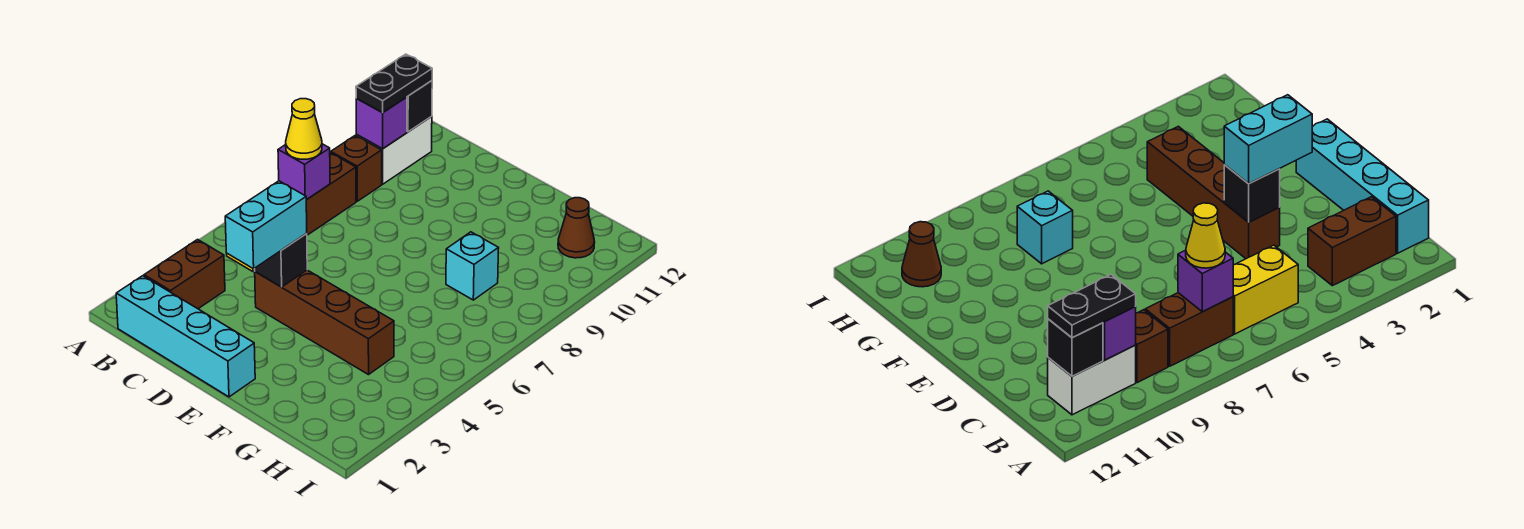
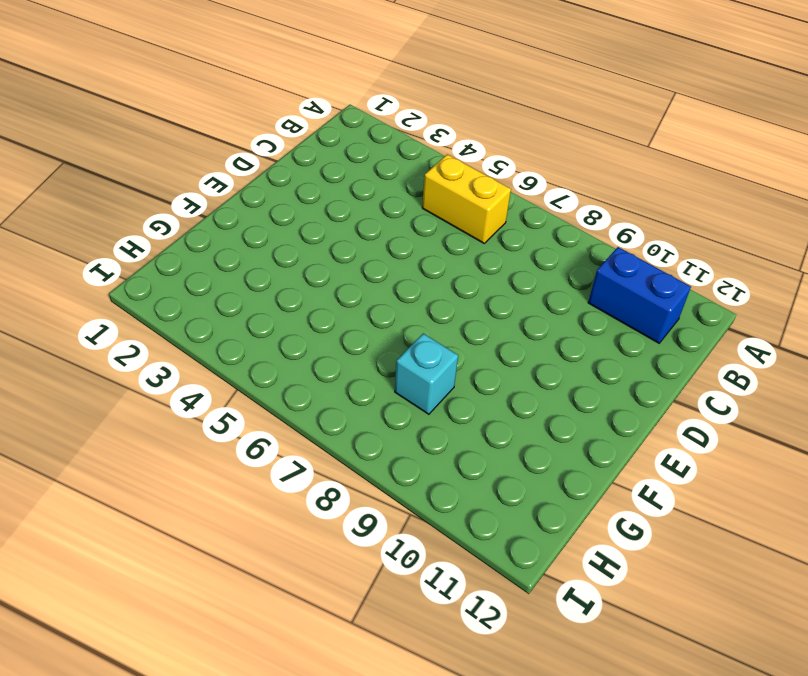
blue 1x2 brick [588,247,691,343] -> white 1x2 brick [356,116,432,184]
none -> cyan 1x4 brick [116,276,255,397]
none -> brown 1x2 brick [144,240,225,309]
none -> brown 1x2 brick [306,153,356,235]

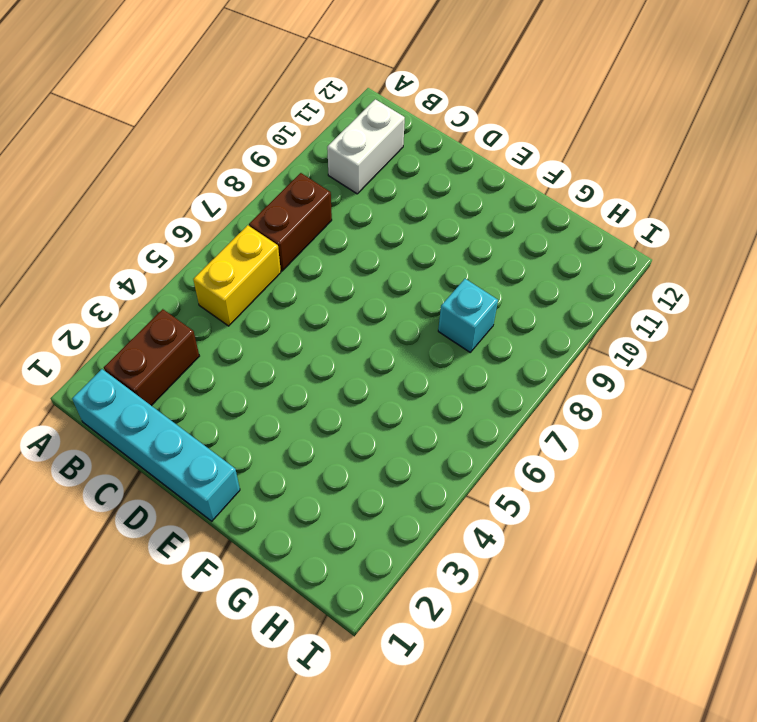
none -> brown 1x1 brick [331,135,382,201]
none -> brown 1x4 brick [255,270,394,375]
none -> brown 1x1 cone [558,198,595,258]

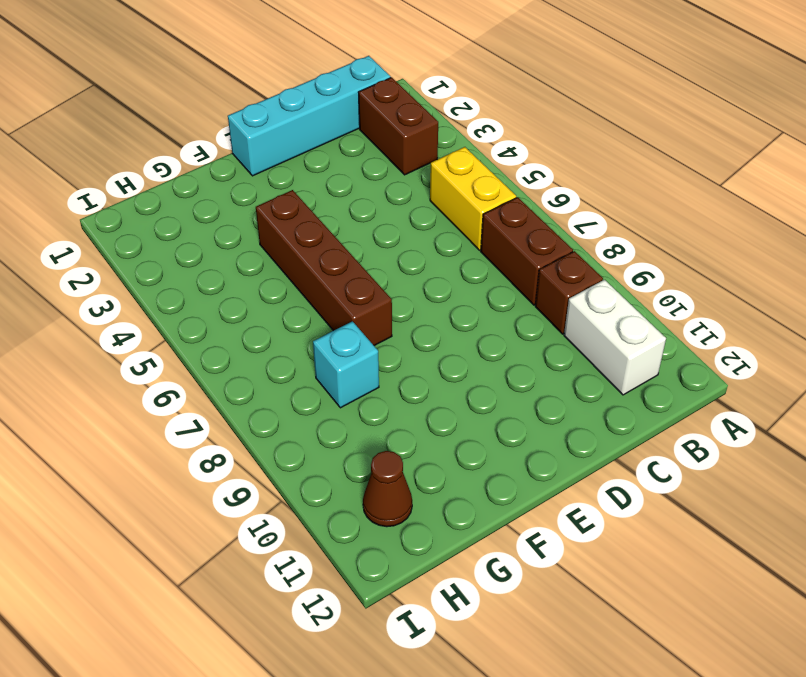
brown 1x4 brick [256,190,392,346] -> brown 1x4 brick turned to [255,270,394,375]
none -> purple 1x1 brick [278,144,330,200]
none -> purple 1x1 brick [356,97,407,149]
none -> black 1x1 brick [407,81,432,132]

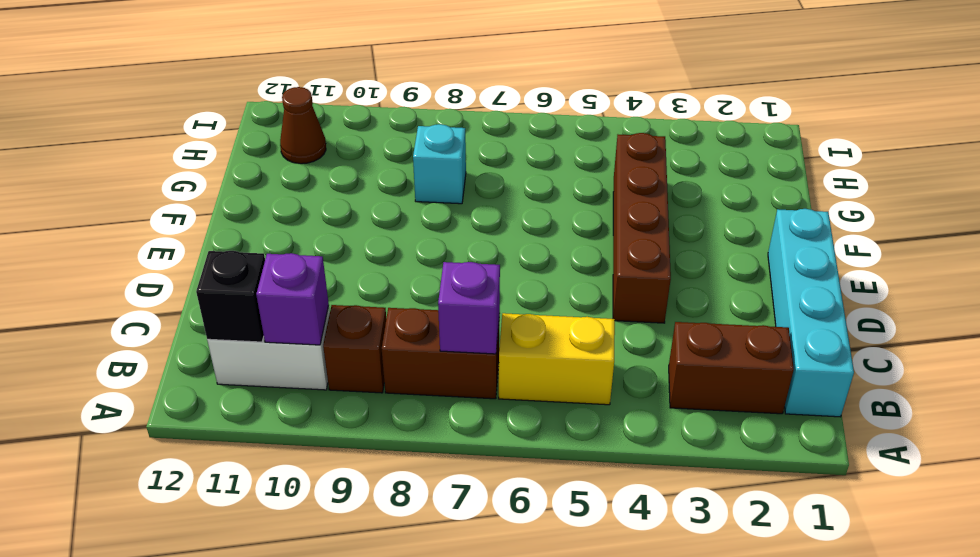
none -> black 1x1 brick [255,234,307,287]
none -> yellow 1x1 cone [286,99,322,159]
none -> black 1x2 plate [356,54,432,113]

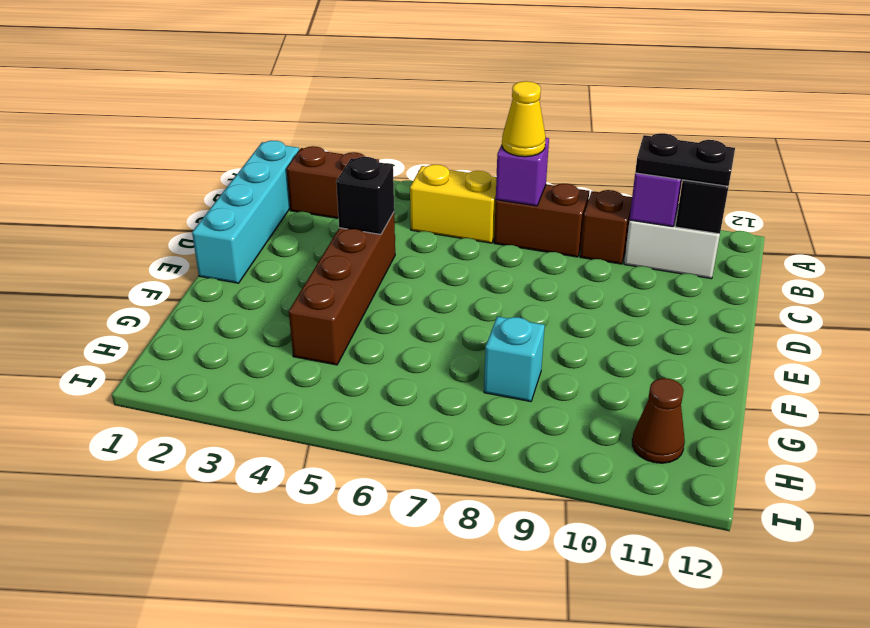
none -> cyan 1x2 brick [225,181,307,269]

